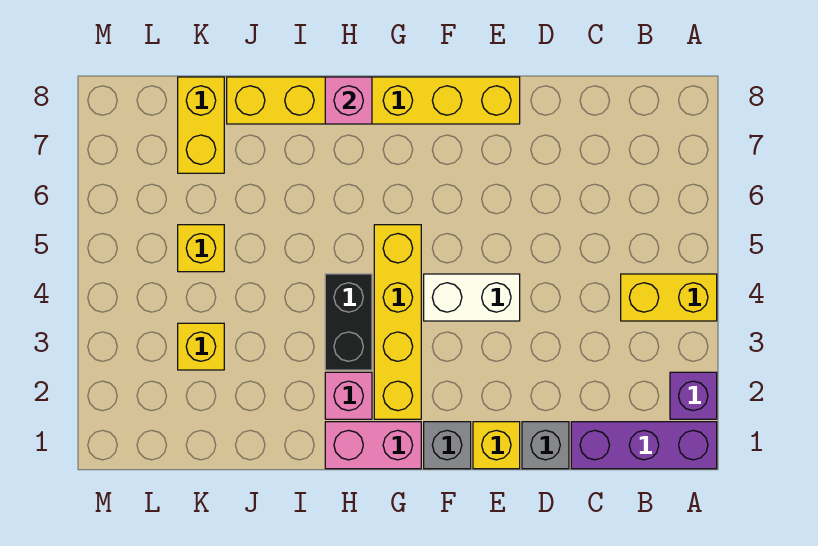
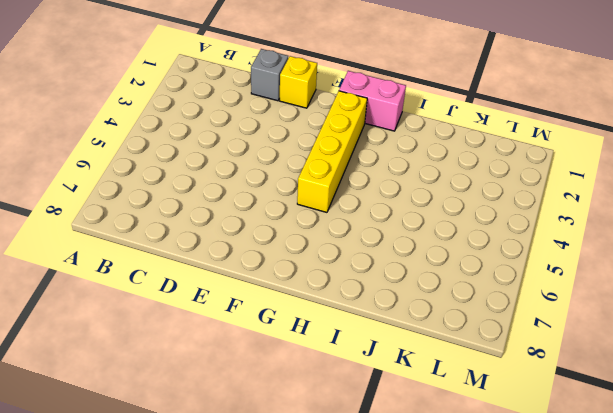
none -> purple 1x3 brick [571,422,717,469]
none -> purple 1x1 brick [670,372,717,419]
none -> yellow 1x2 brick [621,274,717,321]

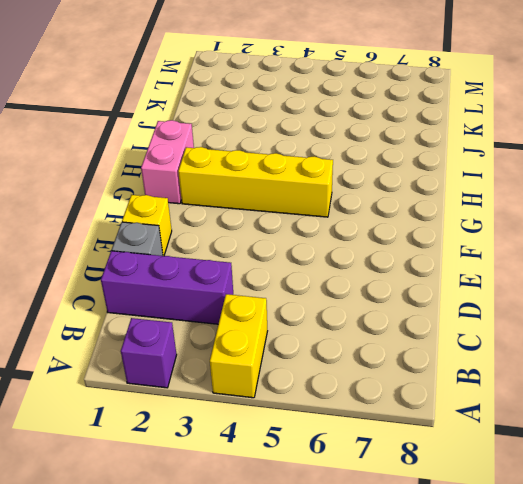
purple 1x3 brick [101,251,233,324] -> purple 1x3 brick turned to [571,422,717,469]
none -> white 1x2 brick [424,274,520,321]
none -> yellow 1x6 brick [227,77,520,124]
none -> grey 1x1 brick [424,422,471,469]

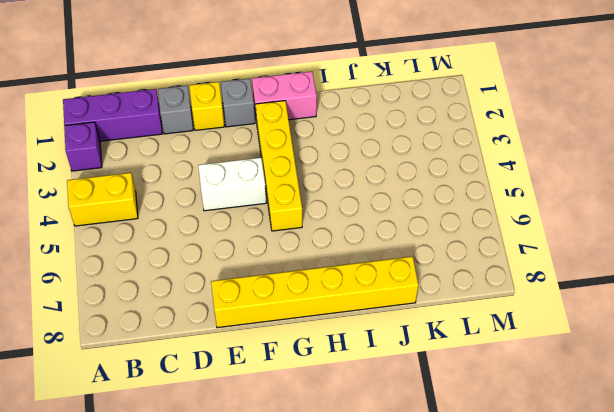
none -> pink 1x1 brick [325,372,372,419]
none -> black 1x2 brick [325,274,372,370]
none -> yellow 1x1 brick [178,323,224,370]

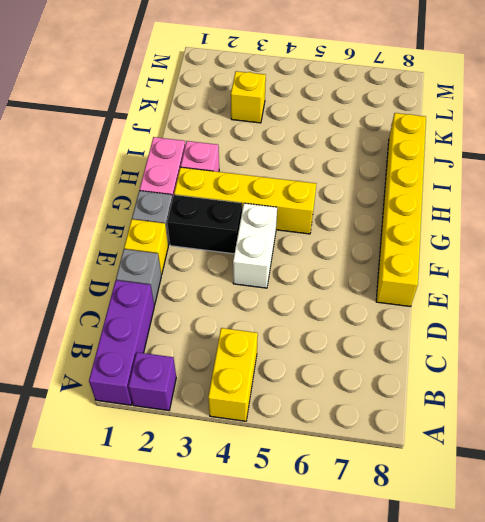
black 1x2 brick [167,195,242,254] -> black 1x2 brick moved to [325,274,372,370]
none -> yellow 1x1 brick [178,225,224,272]
none -> yellow 1x2 brick [178,77,224,173]
none -> pink 1x1 brick [325,77,372,124]

